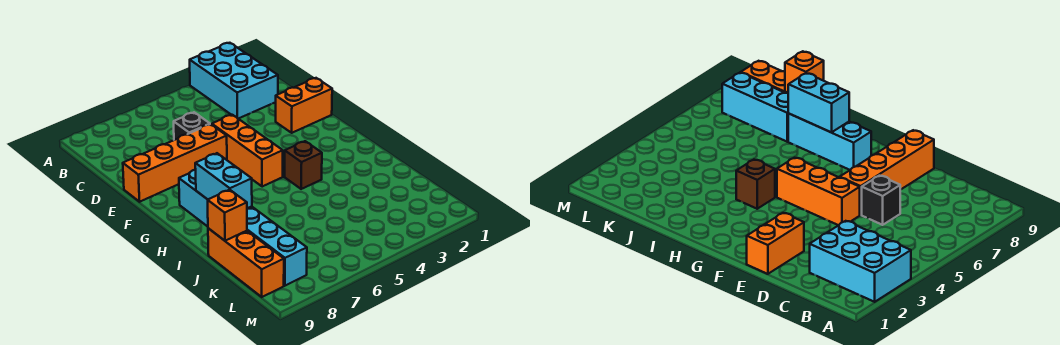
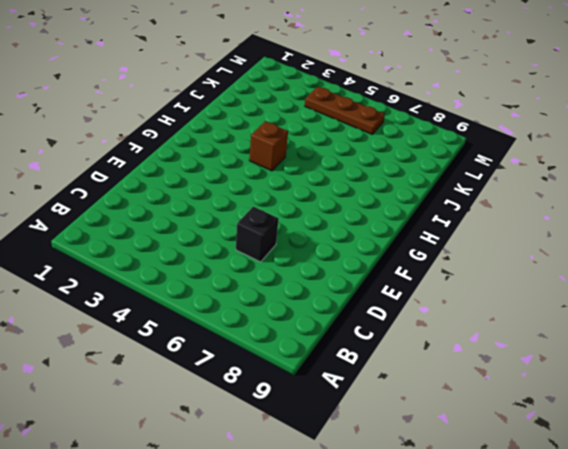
brown 1x3 plate [305,87,385,134] -> none
none -> cyan 2x3 brick [190,43,278,119]
none -> orange 1x2 brick [276,78,332,133]

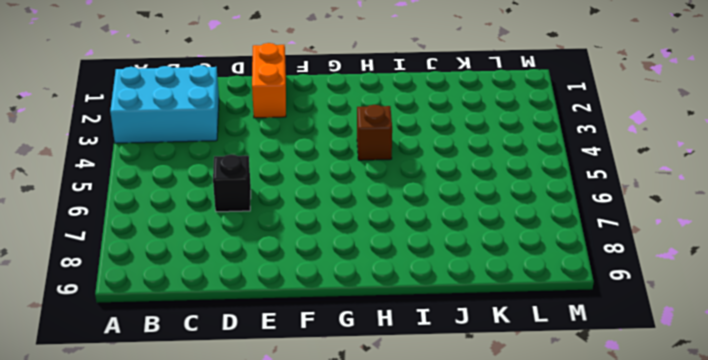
none -> orange 1x3 brick [212,115,283,187]
none -> orange 1x4 brick [123,124,227,202]

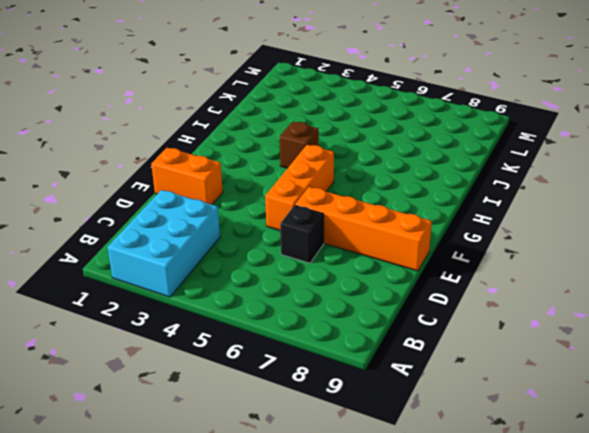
none -> cyan 1x3 brick [179,170,252,227]
none -> cyan 1x3 brick [247,207,307,286]

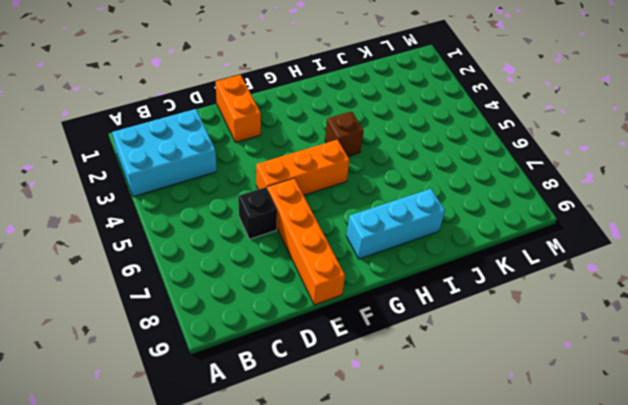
none -> cyan 1x3 brick [247,207,307,286]
none -> orange 1x3 brick [208,228,284,297]

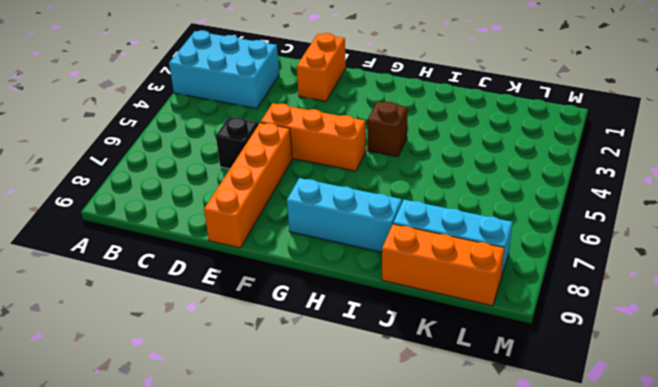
none -> cyan 1x2 brick [195,153,252,208]
none -> orange 1x1 brick [208,190,247,241]

